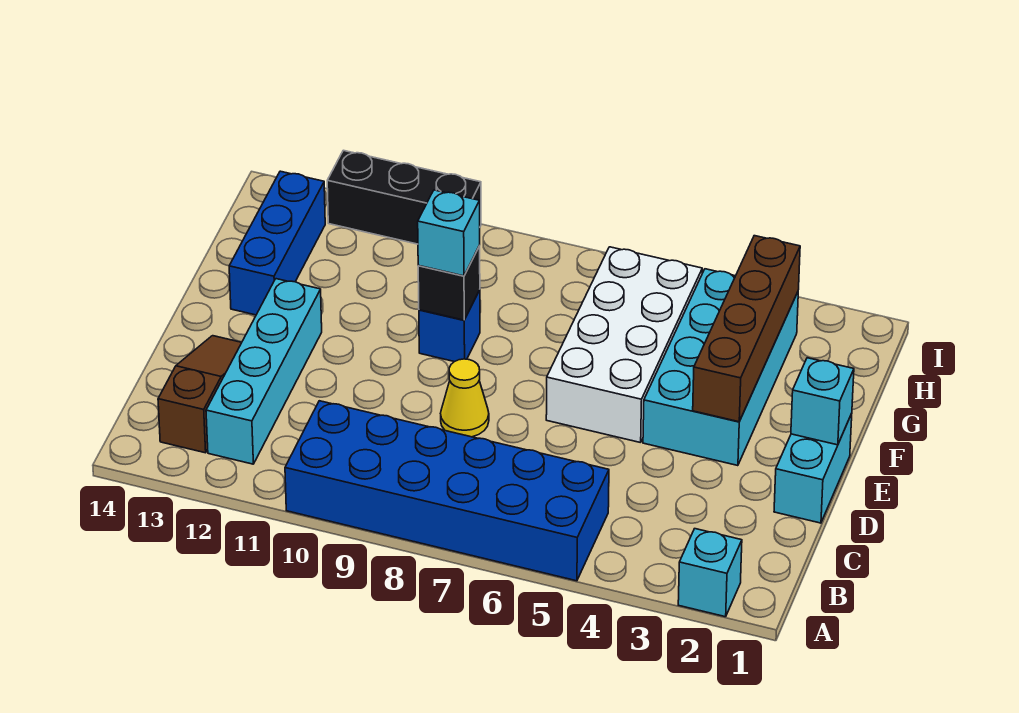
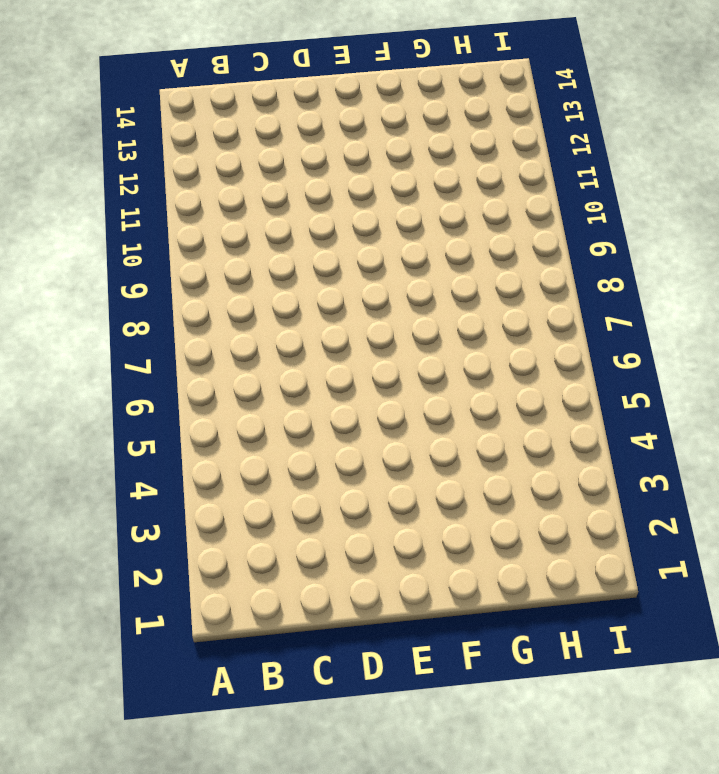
none -> cyan 1x1 brick [678,529,742,617]
none -> blue 2x6 brick [285,401,609,581]
none -> cyan 1x4 brick [206,279,322,464]

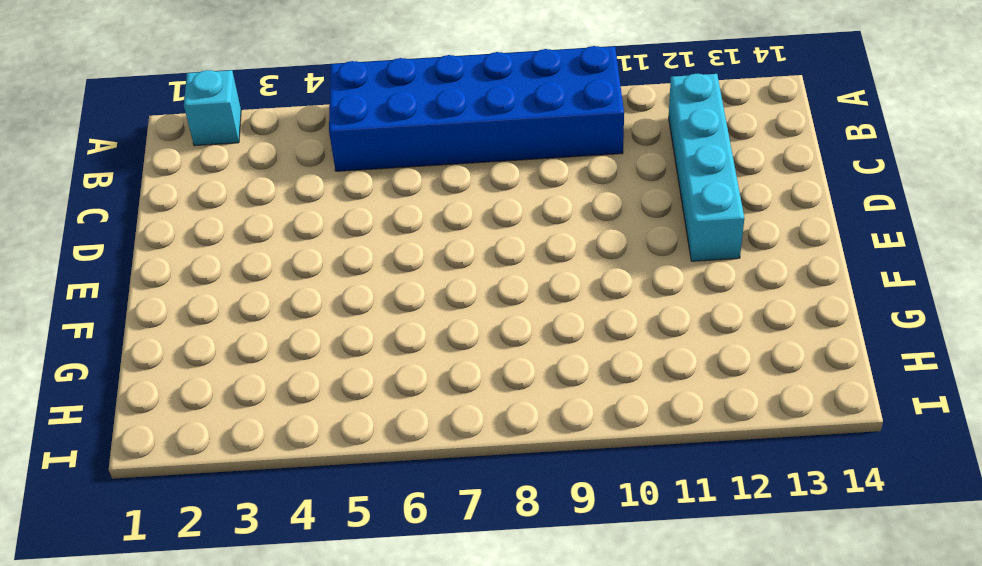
none -> brown 1x3 slope [158,336,242,453]
none -> cyan 1x2 brick [774,414,852,523]
none -> yellow 1x1 cone [441,359,489,437]

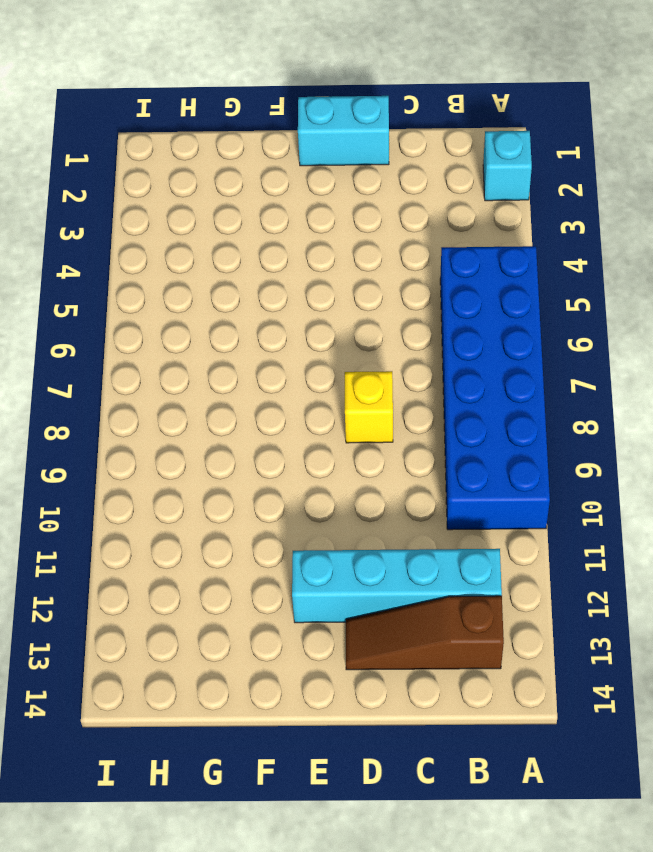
yellow 1x1 brick [345,371,393,443] -> yellow 1x1 cone [441,359,489,437]
none -> cyan 2x4 brick [643,269,798,466]
none -> white 2x4 brick [546,247,702,443]
none -> blue 1x1 brick [419,290,480,362]

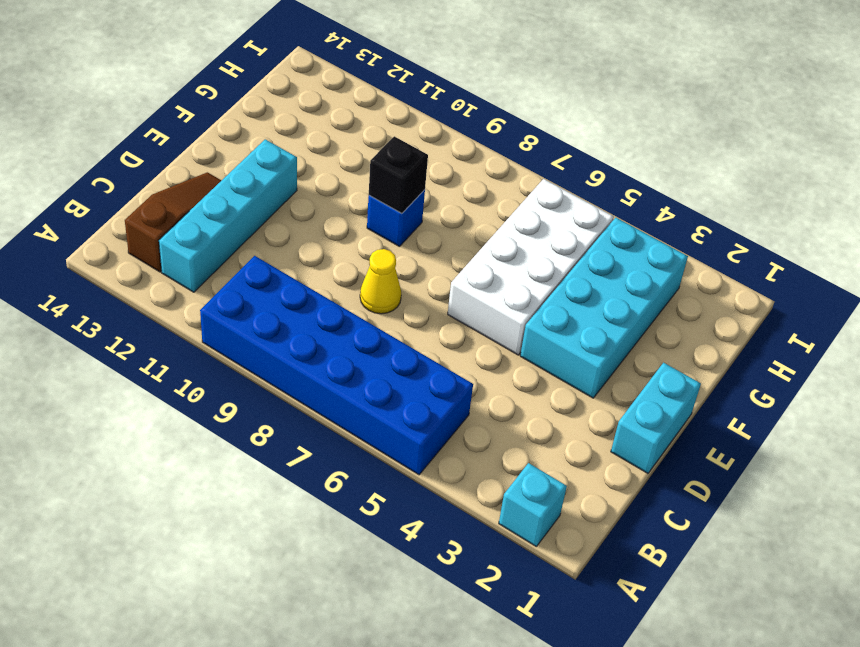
none -> blue 1x3 brick [229,171,325,315]
none -> black 1x3 brick [327,150,481,244]
none -> cyan 1x1 brick [791,358,854,445]

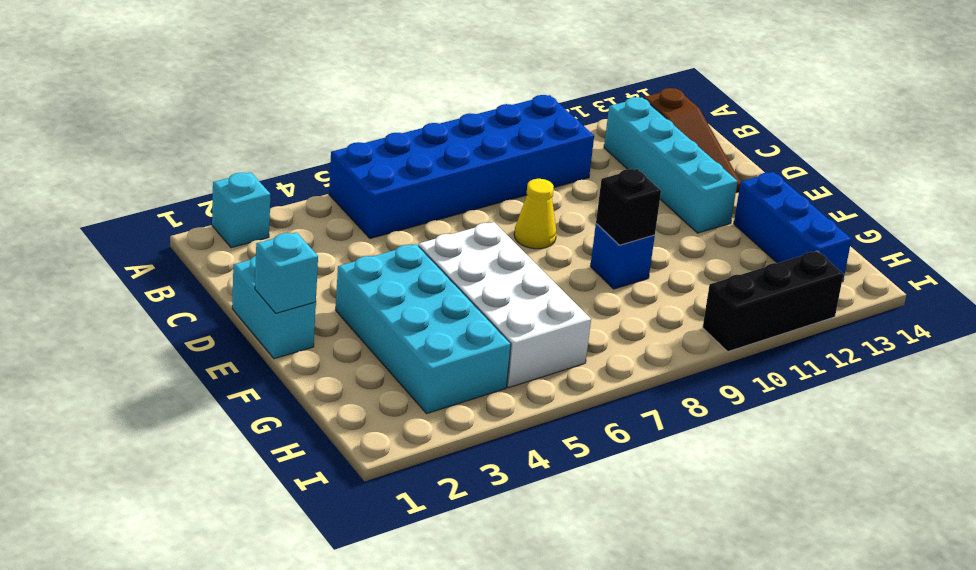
none -> brown 1x4 brick [693,236,800,422]
none -> cyan 1x1 brick [418,190,480,276]

